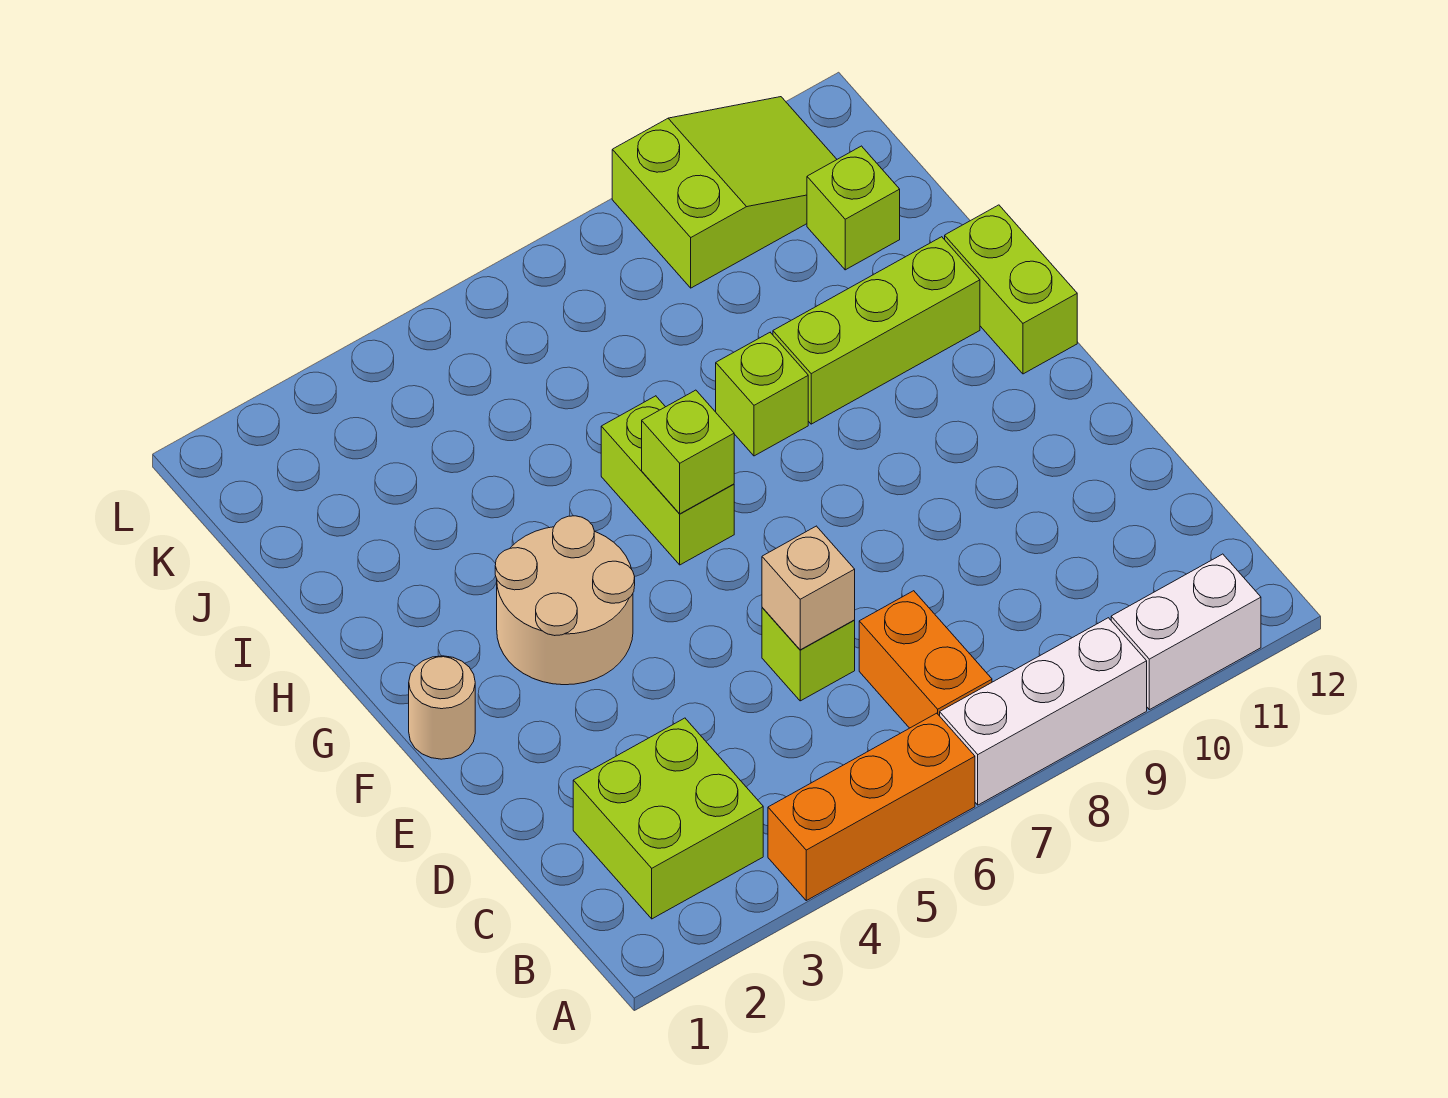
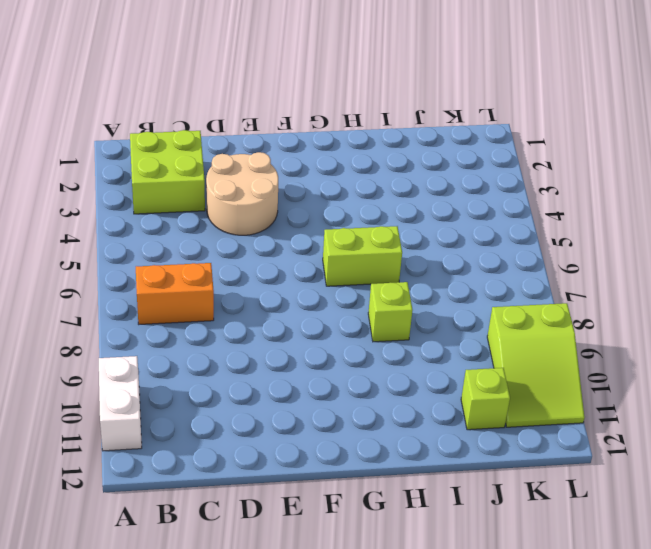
tan 2x2 round brick [206,152,278,235] -> tan 2x2 round brick moved to [495,516,635,685]
none -> orange 1x3 brick [768,713,975,901]
none -> white 1x3 brick [940,618,1147,805]
none -> lime 1x1 brick [762,608,855,701]

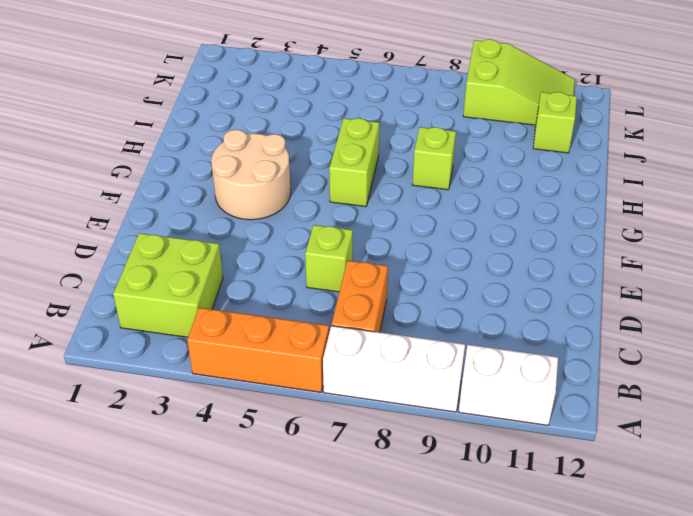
none -> tan 1x1 round brick [409,656,475,759]
none -> lime 1x2 brick [945,205,1077,374]
none -> lime 1x3 brick [773,237,980,424]

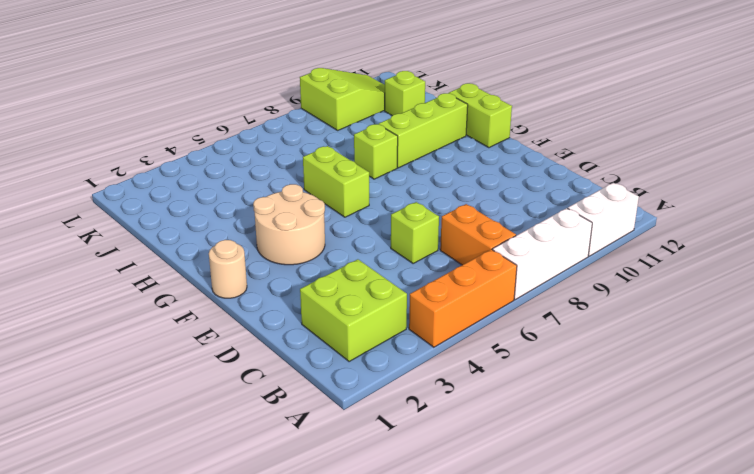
none -> tan 1x1 brick [762,526,855,650]
none -> lime 1x1 brick [642,390,734,514]

